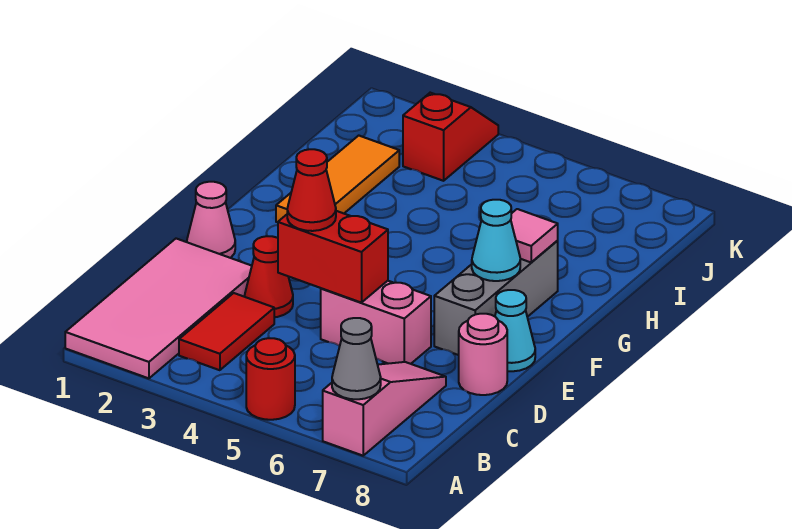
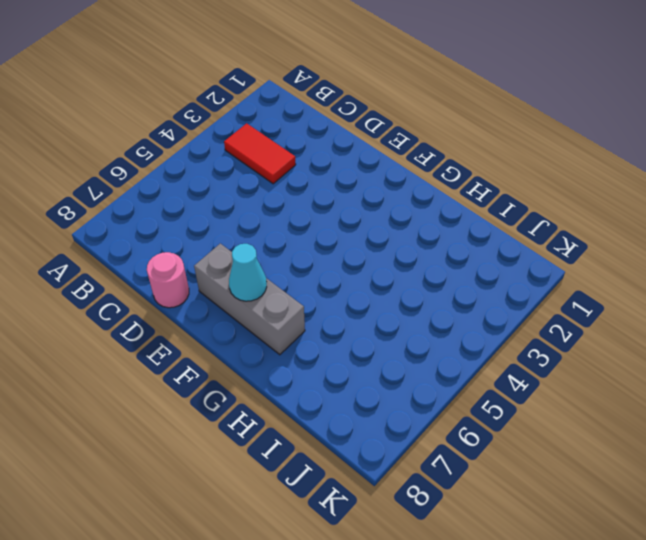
none -> pink 2x4 tile [65,239,252,378]
none -> red 1x1 round brick [246,338,295,420]
none -> pink 1x3 slope [323,362,446,456]

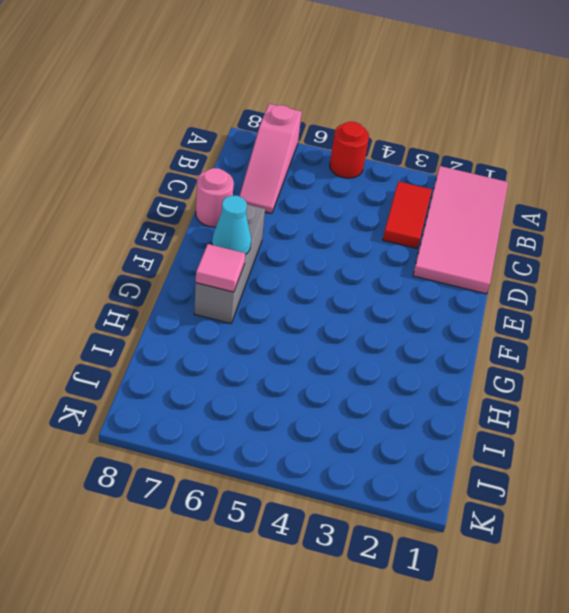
none -> red 1x1 cone [244,236,293,317]
none -> pink 1x2 brick [321,281,431,364]
none -> pink 1x1 cone [187,182,235,258]

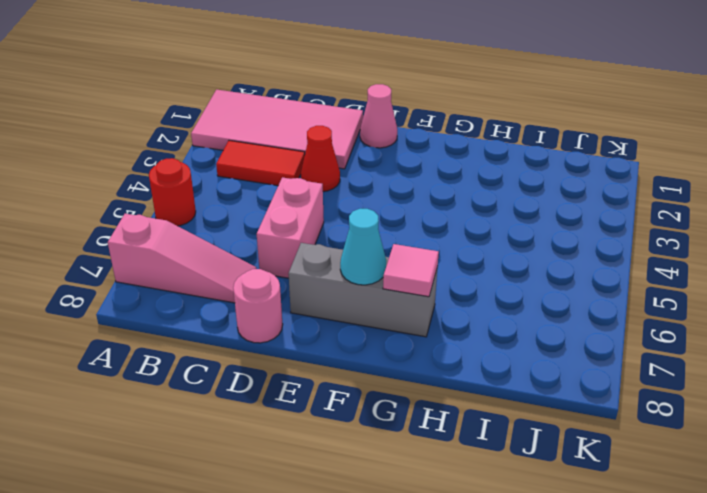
none -> cyan 1x1 cone [495,290,535,371]
none -> orange 1x3 tile [276,136,399,222]
none -> red 1x2 slope [403,93,498,181]

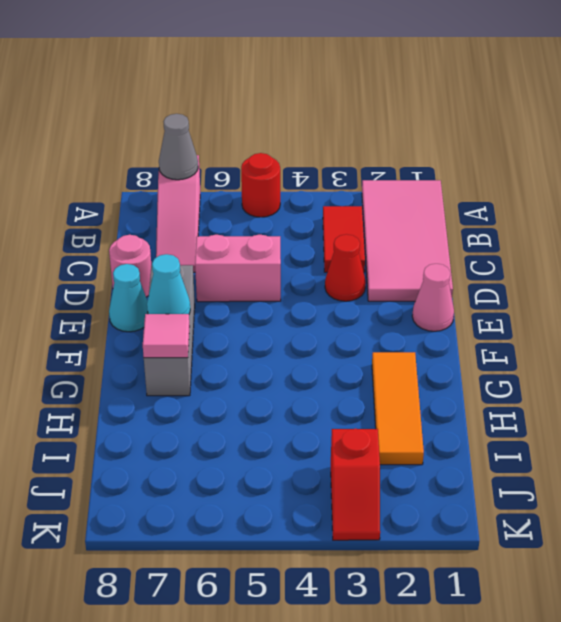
none -> red 1x2 brick [278,211,388,303]
none -> red 1x1 cone [287,149,336,231]

